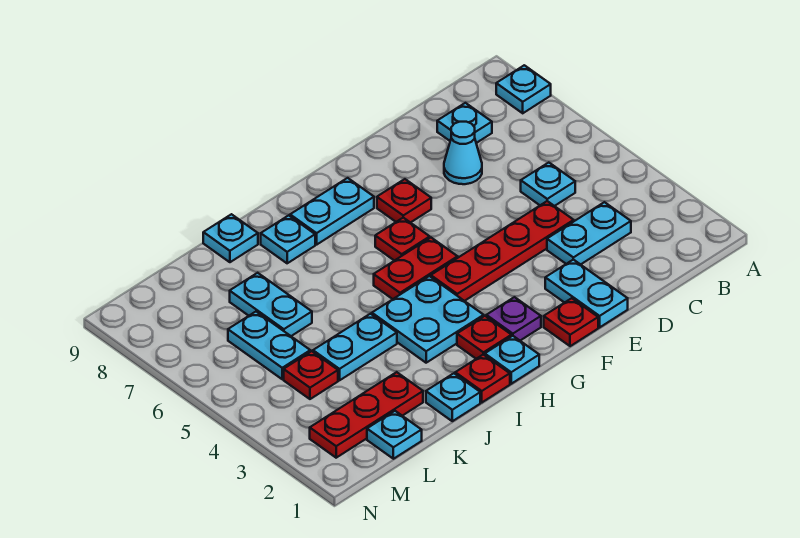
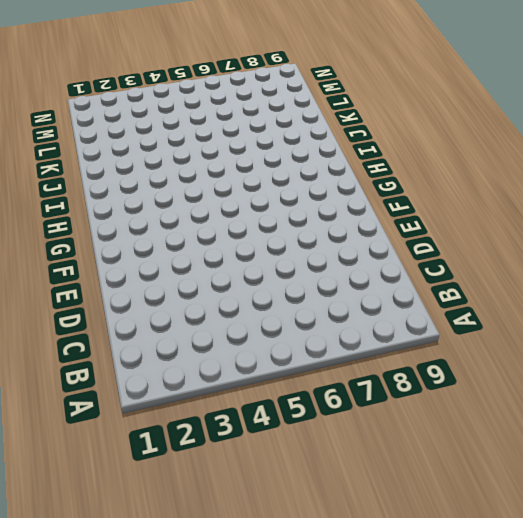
none -> cyan 1x1 plate [496,65,551,113]
none -> cyan 1x2 plate [547,202,631,265]
none -> cyan 1x1 plate [521,163,575,206]

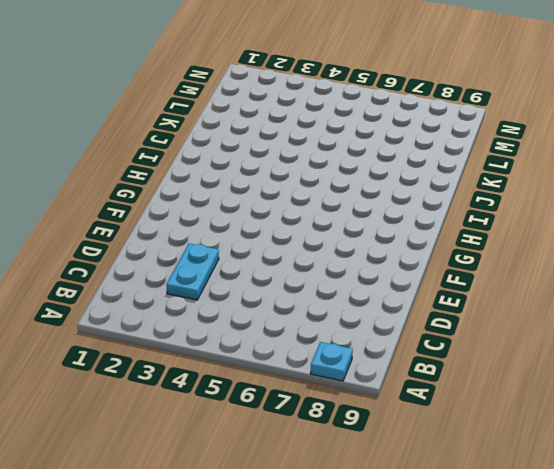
none -> cyan 1x1 plate [521,163,575,206]
none -> cyan 1x1 plate [437,103,492,143]
none -> red 1x4 plate [431,201,574,301]

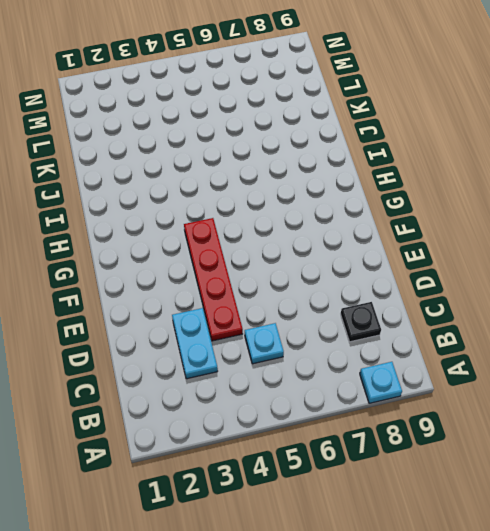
black 1x1 plate [341,302,381,342] -> cyan 1x1 plate [437,103,492,143]
none -> cyan 1x1 cone [444,122,482,184]
none -> cyan 1x2 plate [545,260,628,327]
none -> red 1x1 plate [544,298,598,346]

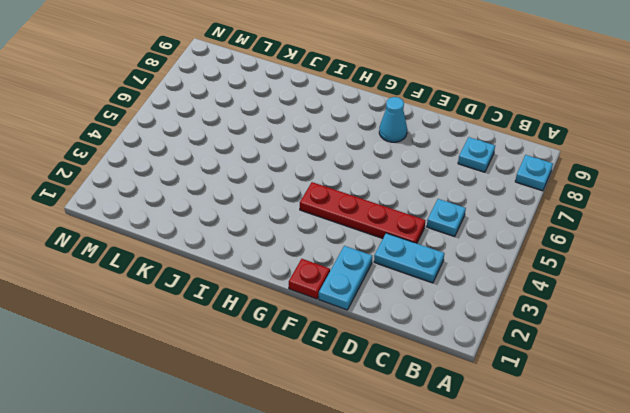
cyan 1x1 cone [379,97,407,142] -> cyan 1x1 cone moved to [444,122,482,184]
none -> red 1x1 plate [377,179,431,223]
none -> purple 1x1 plate [486,297,541,341]
none -> red 1x2 plate [374,238,458,299]

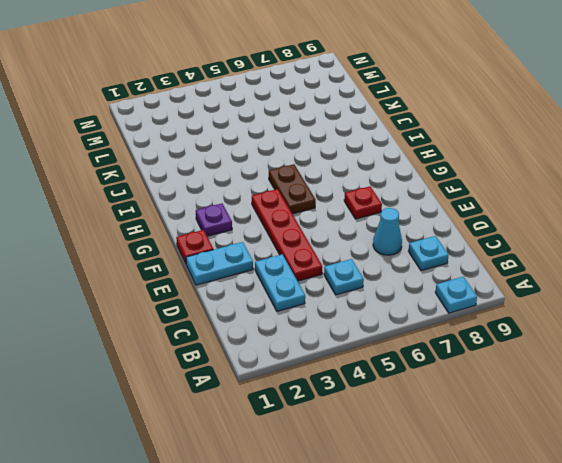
brown 1x2 plate [269,164,316,214] -> red 1x2 plate [374,238,458,299]
none -> red 1x1 plate [375,218,430,261]
none -> cyan 1x2 plate [290,178,374,245]
none -> cyan 1x1 plate [485,336,539,384]

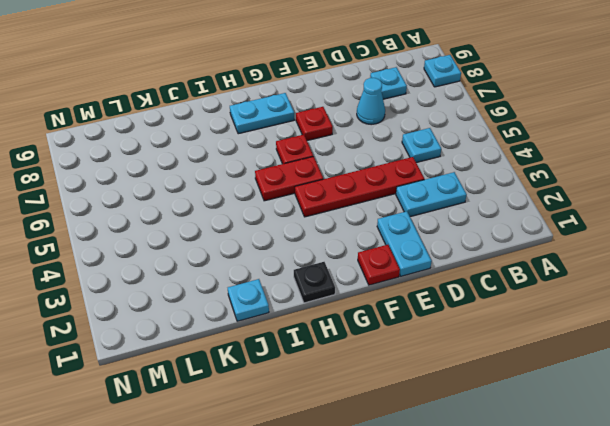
black 1x1 plate [294,262,335,303] -> cyan 1x1 plate [485,336,539,384]
none -> purple 1x1 plate [486,297,541,341]
none -> red 1x1 plate [457,316,511,359]
none -> cyan 2x2 plate [372,276,484,363]

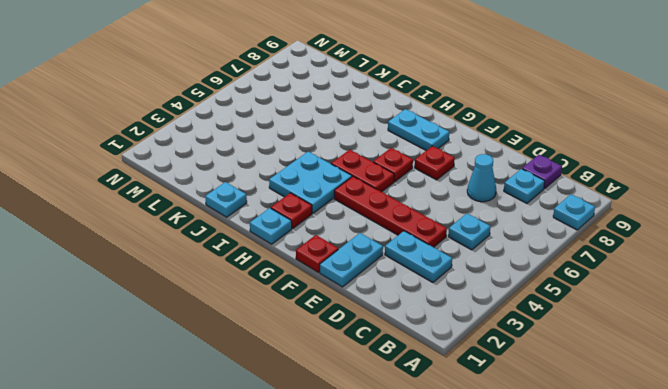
purple 1x1 plate [522,155,562,189] -> purple 1x1 plate moved to [486,297,541,341]
none -> red 1x1 plate [455,354,510,402]
none -> cyan 1x1 plate [261,215,315,263]
none -> cyan 1x2 plate [313,314,397,380]

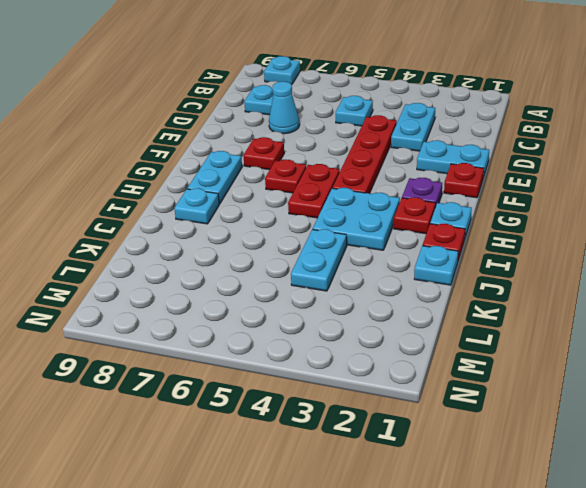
none -> cyan 1x1 plate [203,214,258,262]
none -> red 1x3 plate [310,372,423,458]
none -> cyan 1x2 plate [230,273,312,336]

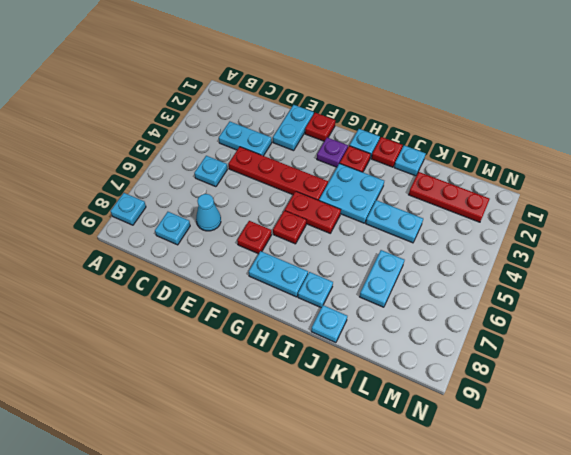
none -> cyan 1x1 plate [367,411,422,459]
none -> red 1x1 plate [284,351,338,399]
none -> cyan 1x2 plate [228,312,310,379]

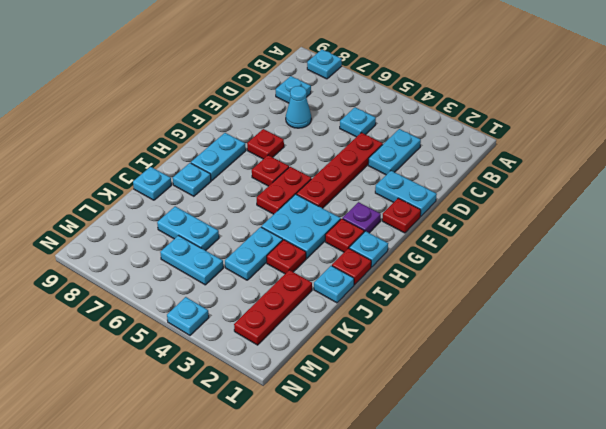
red 1x1 plate [267,240,306,274] -> red 1x1 plate moved to [284,351,338,399]
cyan 1x1 plate [167,297,209,335] -> cyan 1x1 plate moved to [367,411,422,459]

